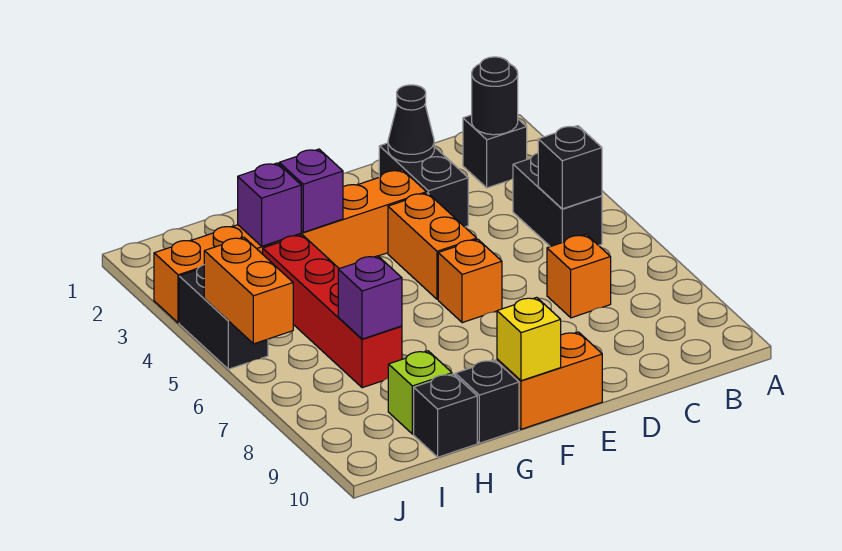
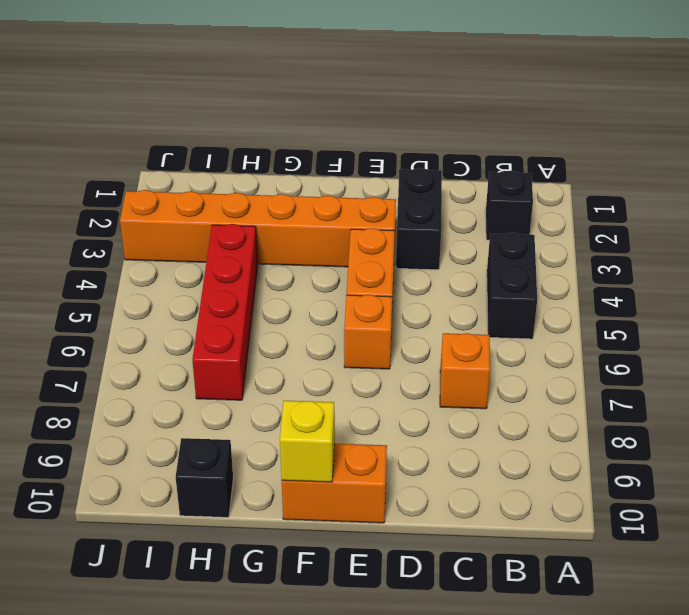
none -> black 1x1 brick [455,360,519,443]
none -> lime 1x1 brick [388,351,452,434]
none -> black 1x2 brick [179,265,268,369]

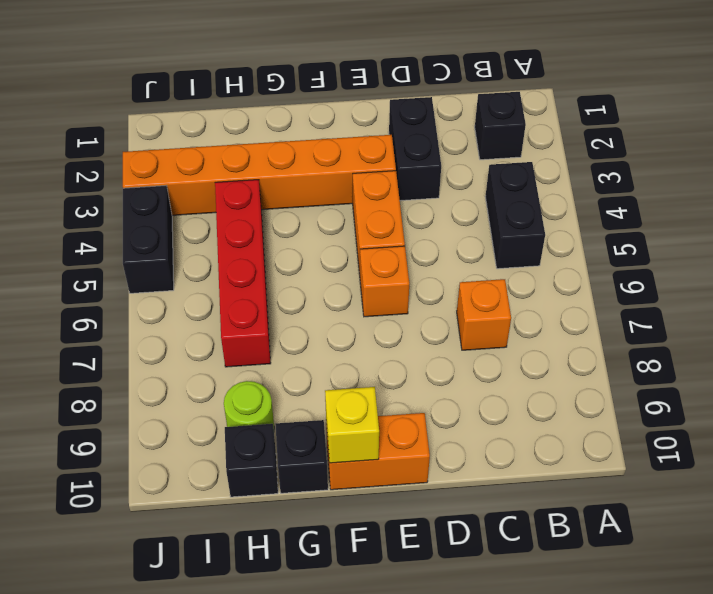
lime 1x1 round brick [224,381,274,429] -> lime 1x1 brick [388,351,452,434]
none -> black 1x1 round brick [472,57,518,135]
none -> black 1x1 brick [538,126,602,209]
none -> black 1x1 cone [388,85,434,163]

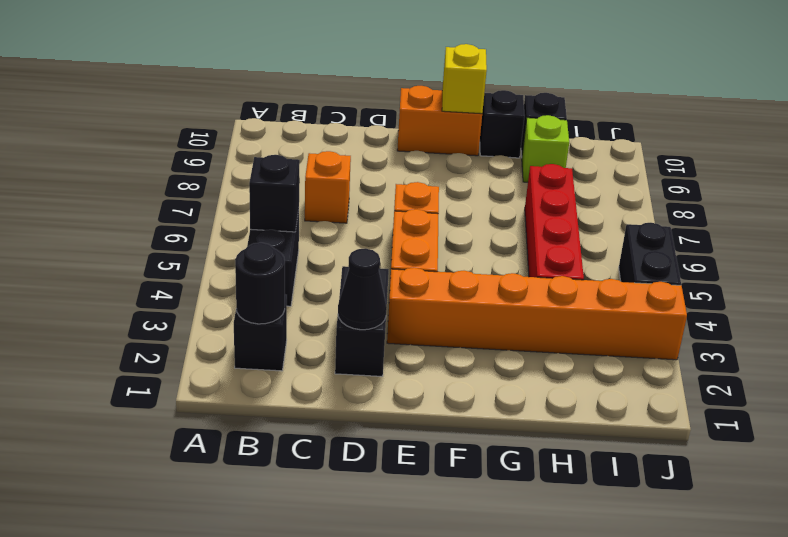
none -> purple 1x1 brick [279,149,343,232]
none -> purple 1x1 brick [238,163,301,246]
none -> purple 1x1 brick [338,256,402,339]

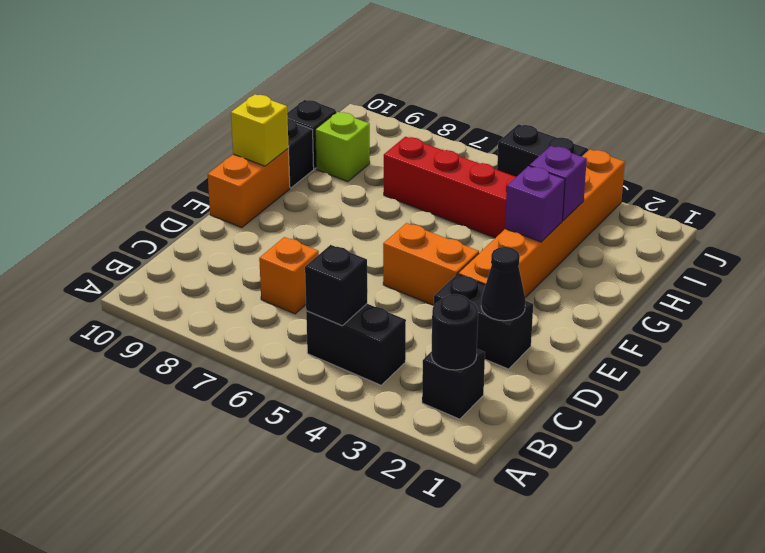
none -> orange 1x1 brick [438,239,502,323]
none -> purple 1x1 brick [338,256,402,339]
none -> orange 1x2 brick [204,237,293,344]

